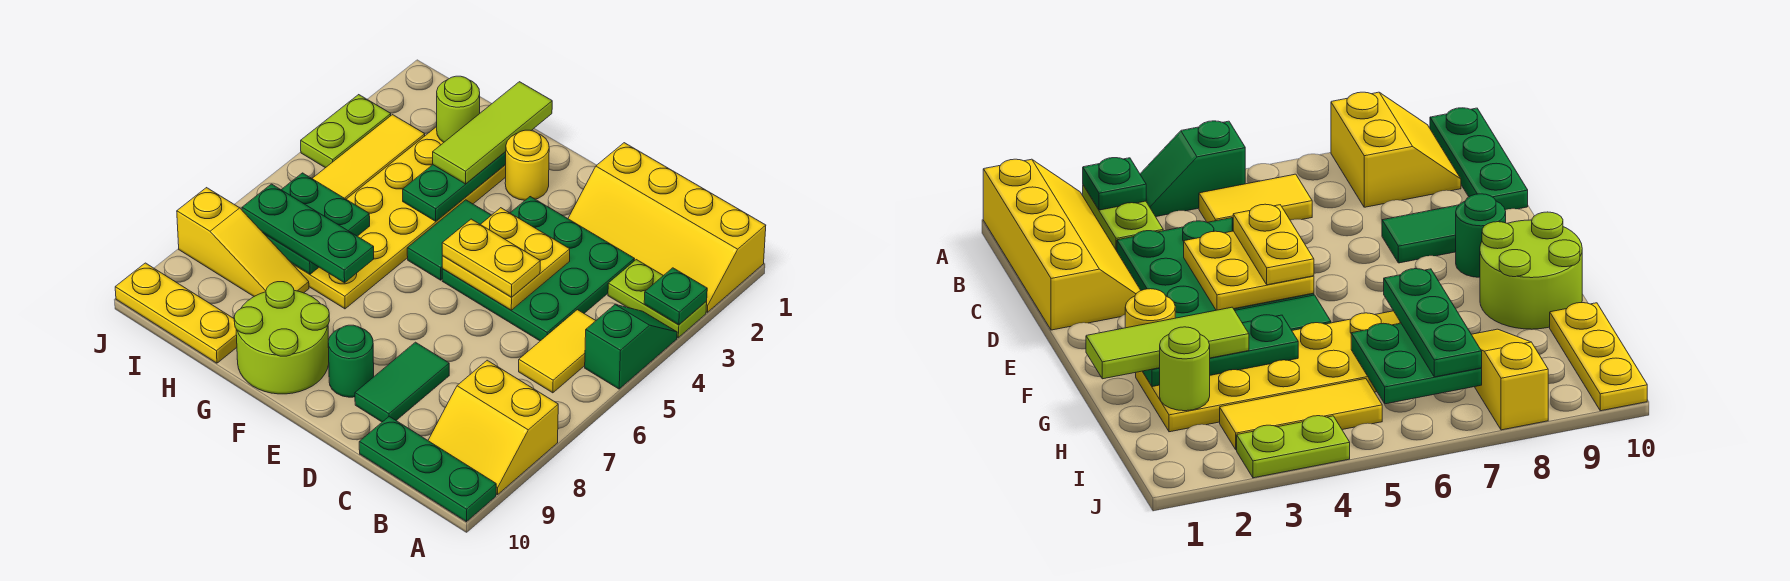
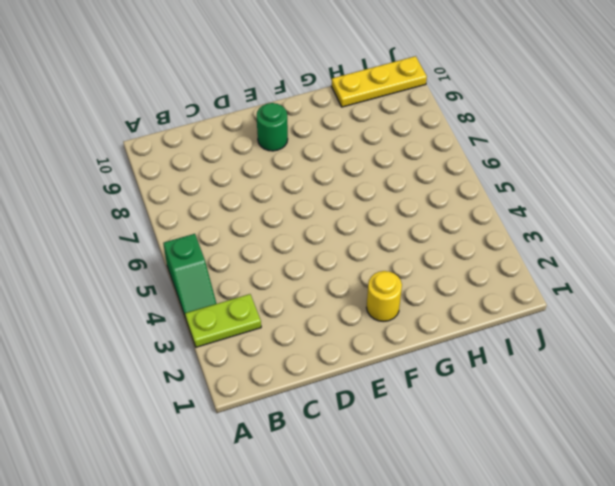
none -> yellow 2x4 slope [568,143,766,312]
none -> yellow 2x2 slope [428,360,558,495]
none -> green 1x3 plate [359,416,496,522]

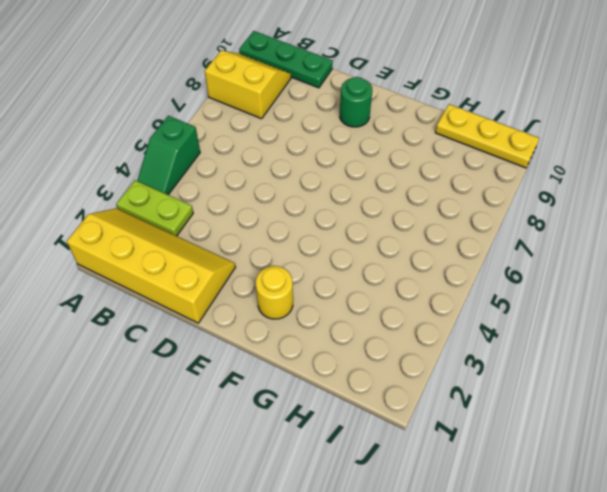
none -> yellow 1x2 tile [519,310,596,393]
none -> green 3x3 plate [442,197,634,341]
none -> green 1x2 tile [355,342,449,422]

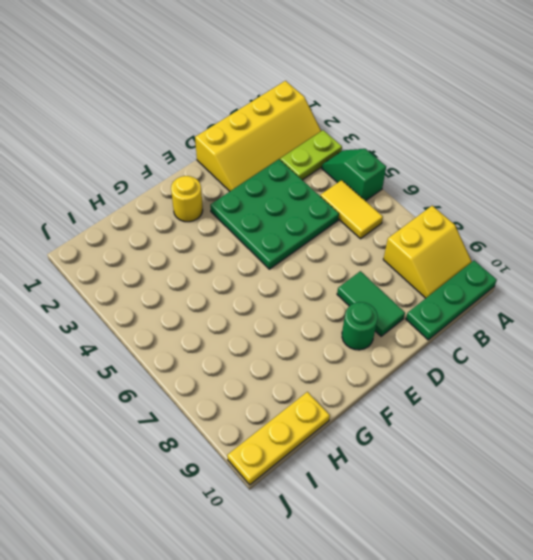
none -> green 1x2 tile [407,200,491,280]
none -> lime 2x2 round brick [234,282,330,394]
none -> yellow 2x6 plate [293,127,506,309]

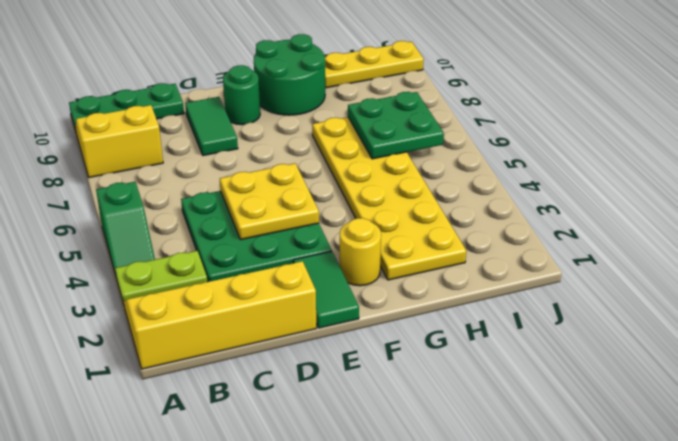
green 1x2 tile [293,251,359,328] -> green 1x2 tile moved to [407,200,491,280]
green 2x2 round brick [254,34,325,115] -> lime 2x2 round brick [234,282,330,394]
none -> yellow 1x2 tile [519,310,596,393]
none -> yellow 1x3 slope [177,188,309,296]
none -> yellow 1x3 tile [312,115,425,199]

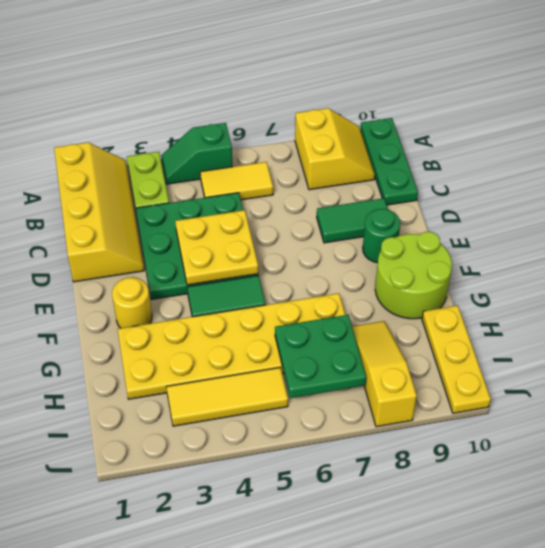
none -> lime 1x2 plate [301,95,391,168]
none -> green 1x1 plate [644,268,707,325]
none -> green 1x3 plate [403,152,506,221]

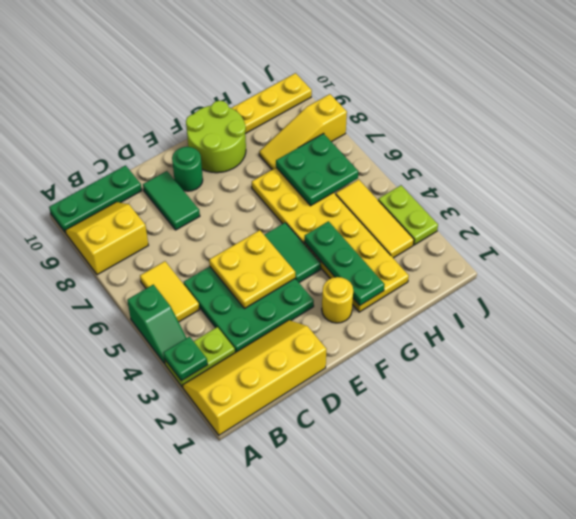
none -> lime 1x1 round brick [437,76,480,142]
none -> yellow 1x2 plate [442,219,540,297]
none -> lime 1x3 tile [433,82,552,184]

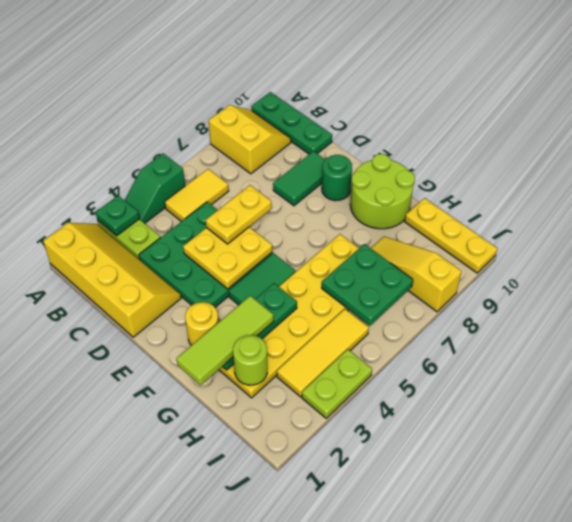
yellow 1x2 plate [206,185,272,244] -> yellow 1x2 plate turned to [442,219,540,297]
none -> green 1x3 plate [242,184,374,283]

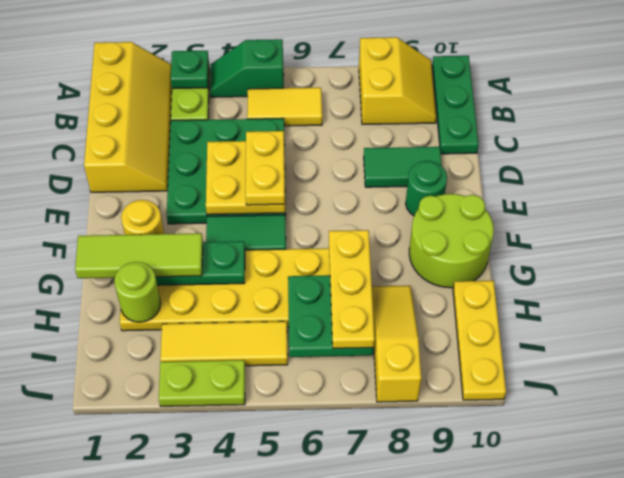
yellow 1x3 plate [329,230,375,348] -> green 1x3 plate [242,184,374,283]

